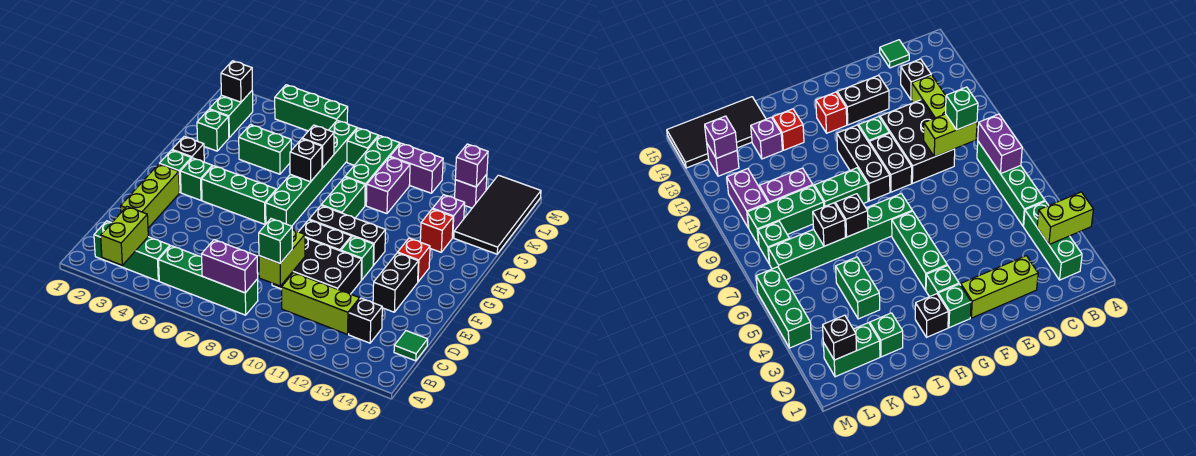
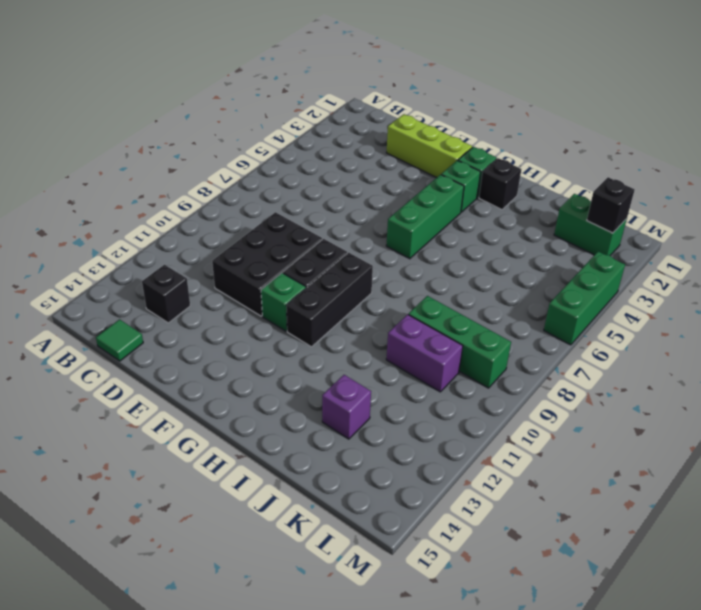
none -> green 1x3 brick [94,221,170,281]
none -> green 1x4 brick [159,246,258,315]
none -> lime 1x3 brick [281,273,360,334]
none -> black 1x2 brick [373,253,418,312]

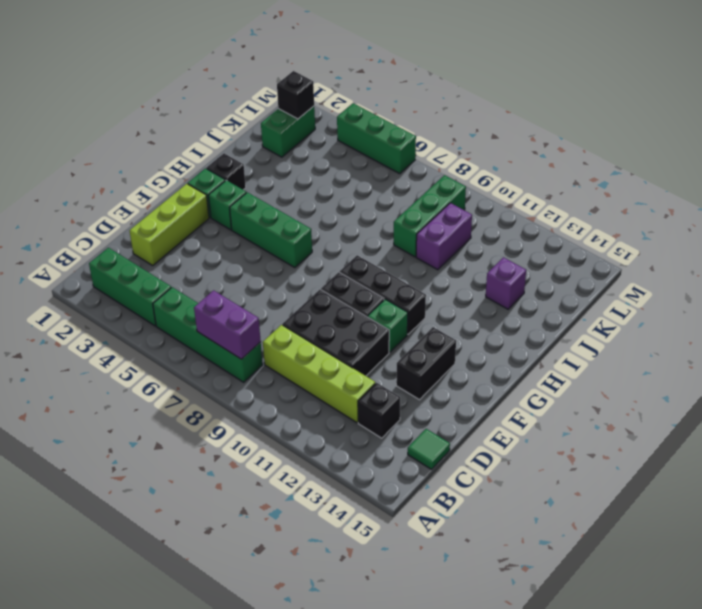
lime 1x4 brick [263,325,375,423] -> lime 1x3 brick [281,273,360,334]
none -> green 1x6 brick [266,120,357,226]
none -> red 1x1 brick [398,238,430,282]
none -> green 1x2 brick [321,177,365,218]
none -> red 1x1 brick [420,209,453,252]

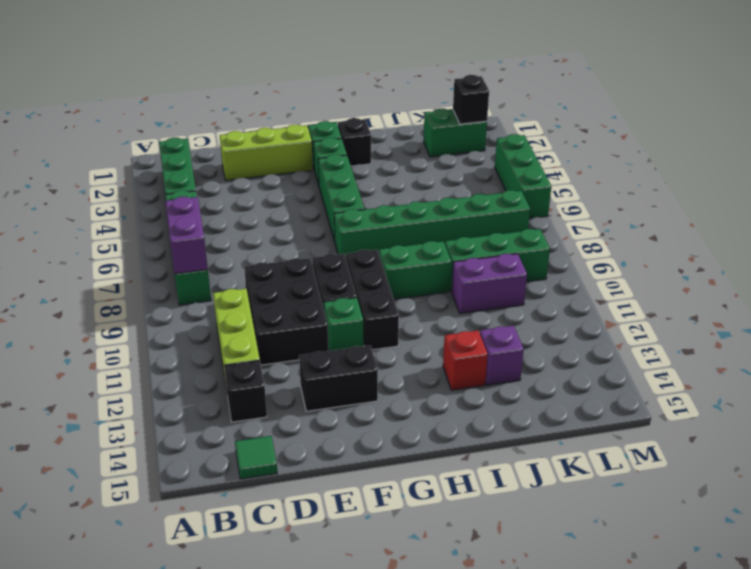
none -> red 1x1 brick [398,238,430,282]
none -> green 1x1 brick [197,110,229,151]
none -> green 1x2 brick [239,125,291,174]
none -> black 2x4 tile [454,175,541,254]

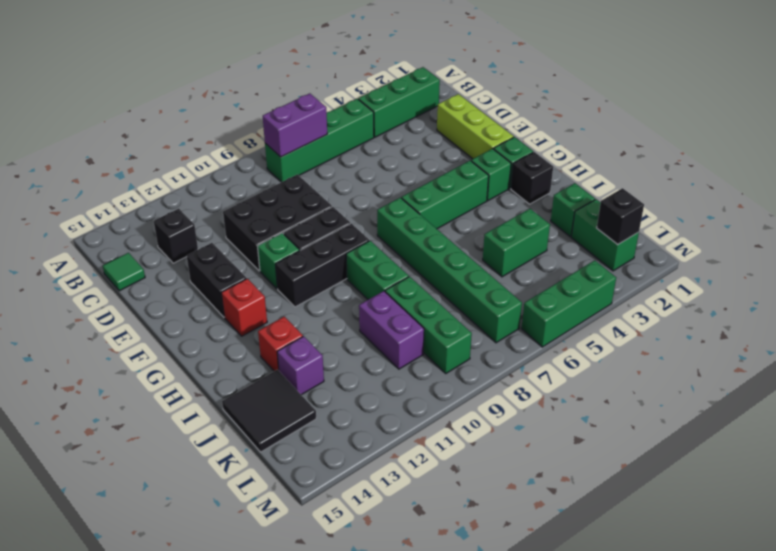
black 2x2 tile [222,370,316,452] -> black 2x4 tile [454,175,541,254]
none -> lime 1x3 brick [281,273,360,334]
none -> green 1x1 brick [347,128,378,165]
none -> purple 1x2 brick [390,143,443,193]
none -> purple 1x1 brick [455,174,487,208]

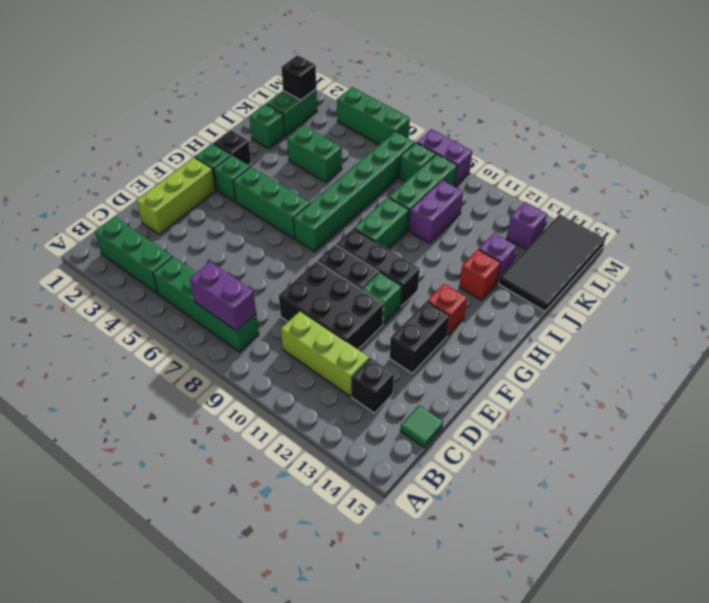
purple 1x2 brick [416,129,472,186] -> purple 1x2 brick moved to [390,143,443,193]
none -> lime 1x2 brick [101,207,148,265]
none -> lime 1x2 brick [259,229,305,286]
none -> black 1x1 brick [290,139,322,182]
none -> black 1x1 brick [302,125,334,168]

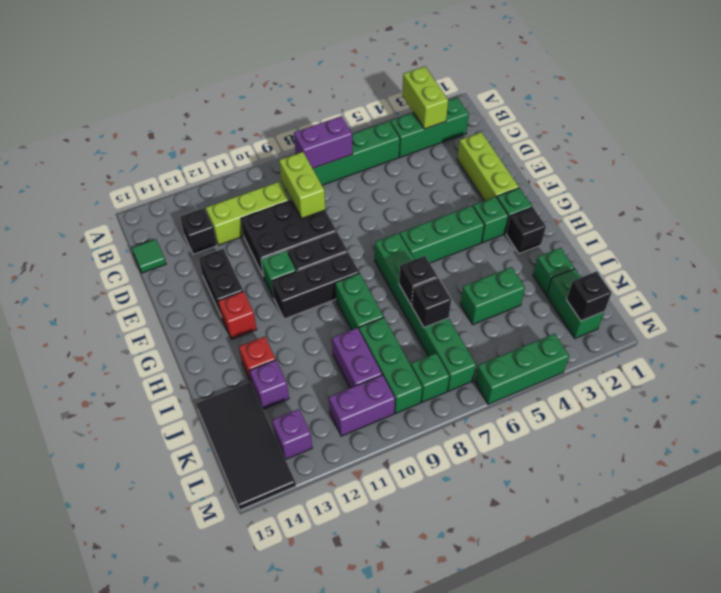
none -> purple 1x1 brick [455,144,488,187]
none -> green 1x1 brick [259,219,292,263]

